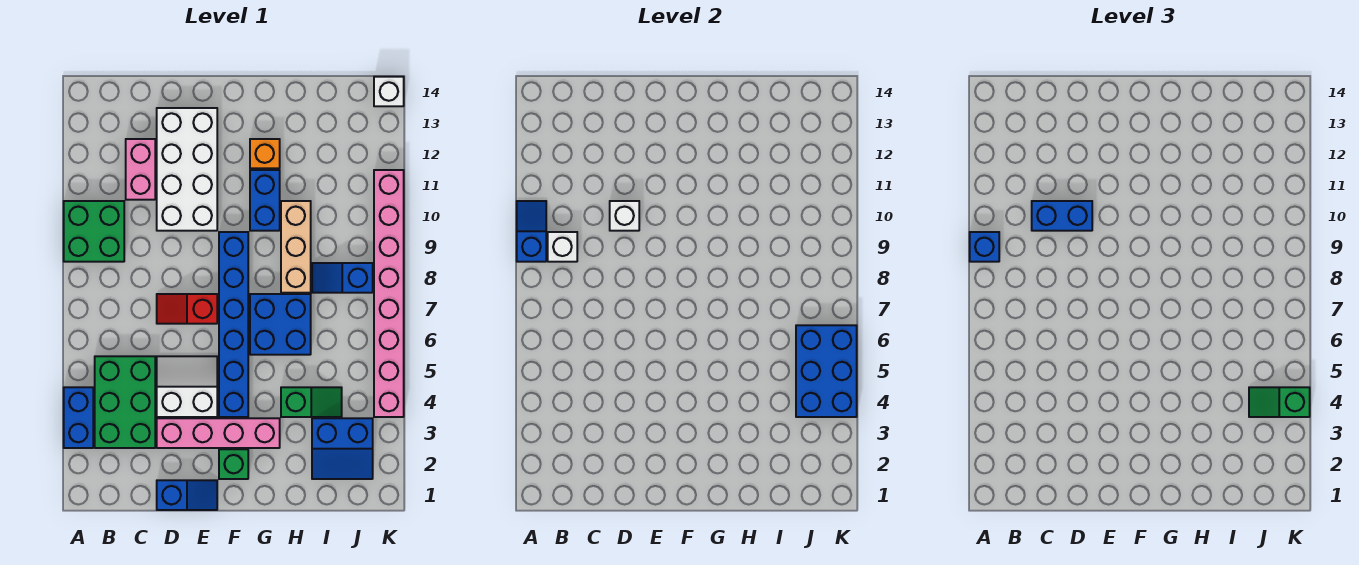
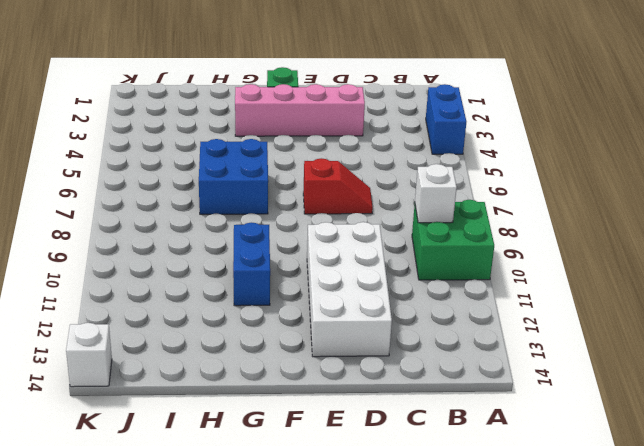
none -> green 2x3 brick [95,356,155,448]
none -> pink 1x2 brick [126,139,155,200]
none -> blue 1x2 slope [157,480,217,510]

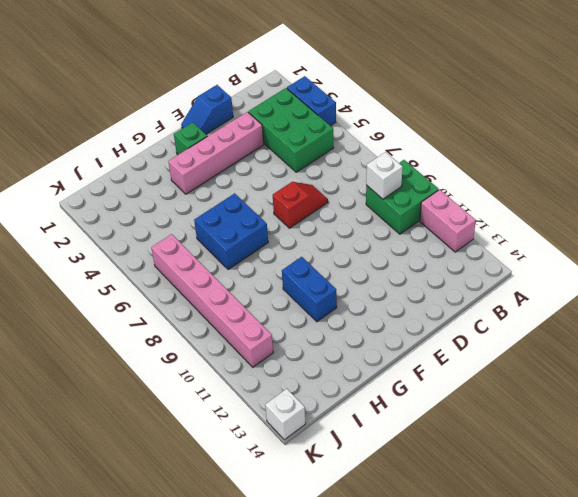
pink 1x2 brick [420,190,476,252] -> pink 1x2 brick moved to [126,139,155,200]
pink 1x6 brick [151,234,273,367] -> blue 1x2 slope [312,263,373,293]
none -> white 2x2 slope [157,356,217,417]
none -> white 2x4 brick [157,108,217,231]
none -> blue 1x6 brick [219,232,248,417]

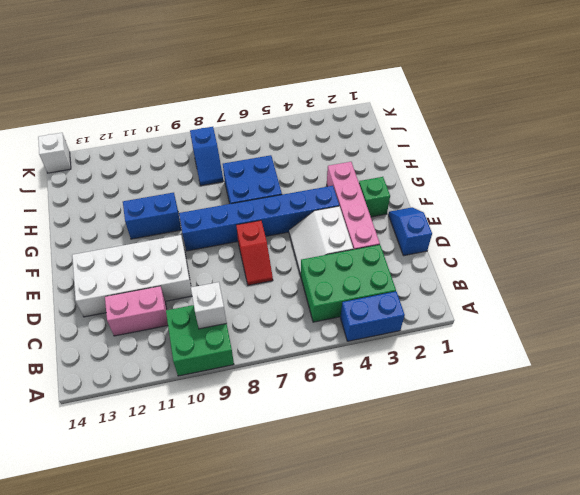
none -> orange 1x1 brick [250,139,280,168]
none -> green 1x2 slope [281,387,342,417]
none -> tan 1x3 brick [281,201,311,293]

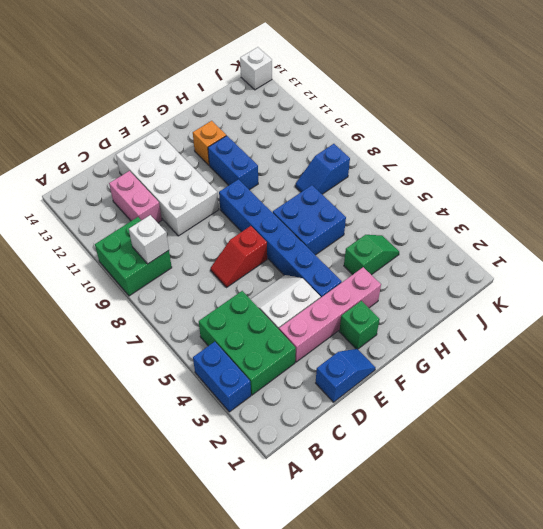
none -> tan 1x3 brick [281,201,311,293]
none -> blue 2x2 slope [312,418,373,479]
none -> pink 1x8 brick [374,170,404,417]

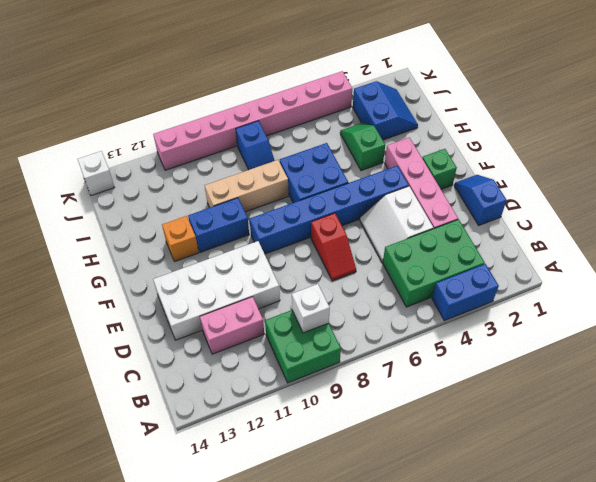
none -> blue 1x2 slope [517,201,546,262]
none -> white 1x1 brick [610,201,639,231]
none -> blue 2x3 brick [796,325,857,417]

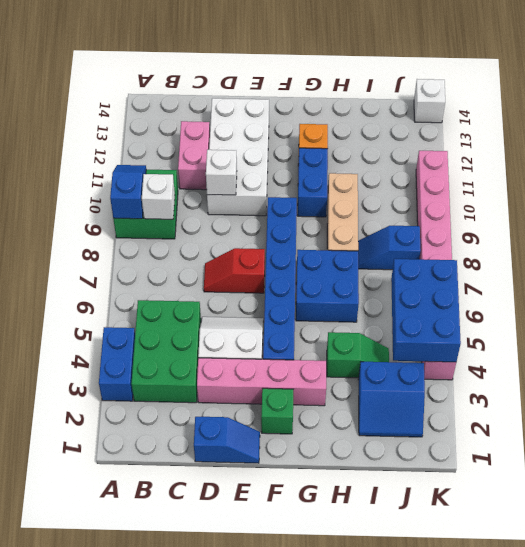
none -> blue 1x1 brick [970,232,999,262]
none -> blue 1x2 brick [1032,201,1092,231]
none -> green 1x2 slope [1249,387,1310,417]

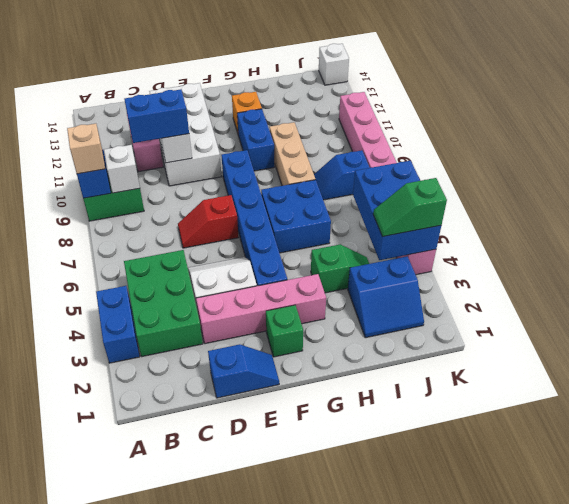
tan 1x1 brick [67,124,105,174] -> blue 1x1 brick [970,232,999,262]

